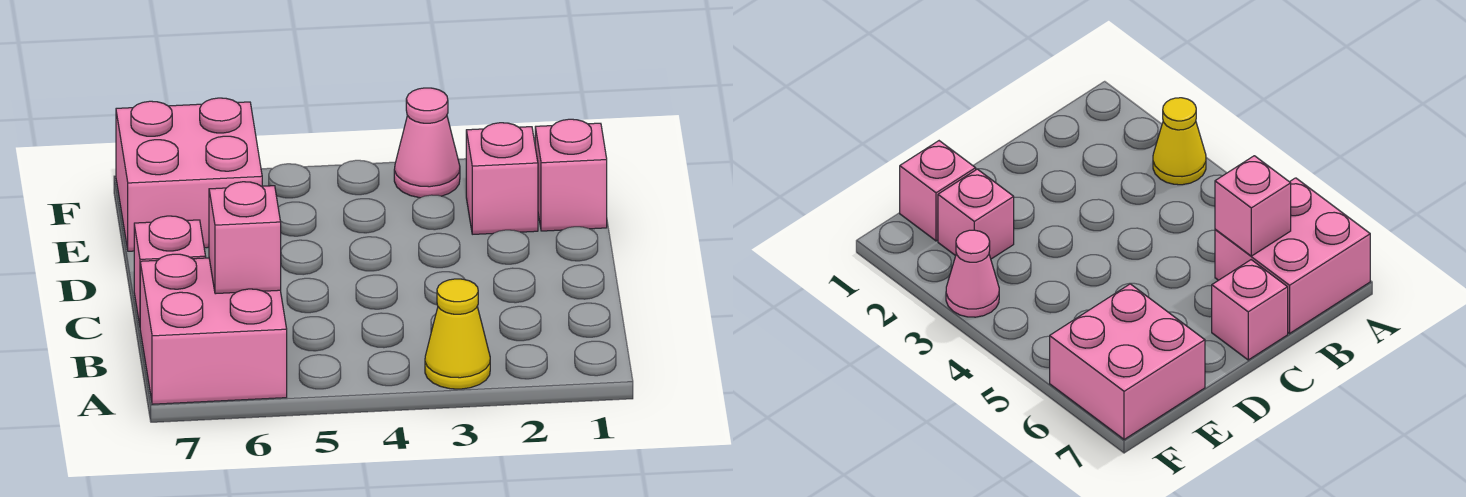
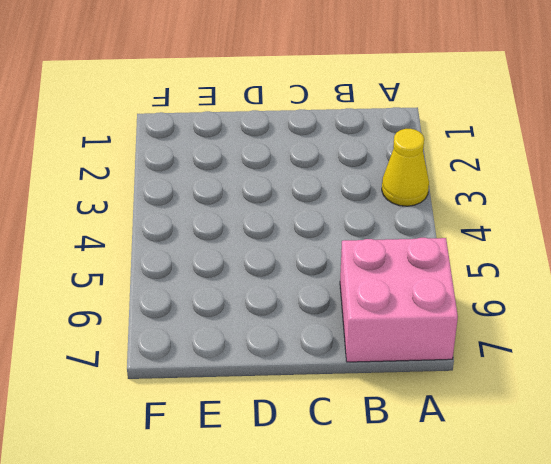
none -> pink 1x1 brick [134,216,206,325]
none -> pink 1x1 brick [535,119,607,231]

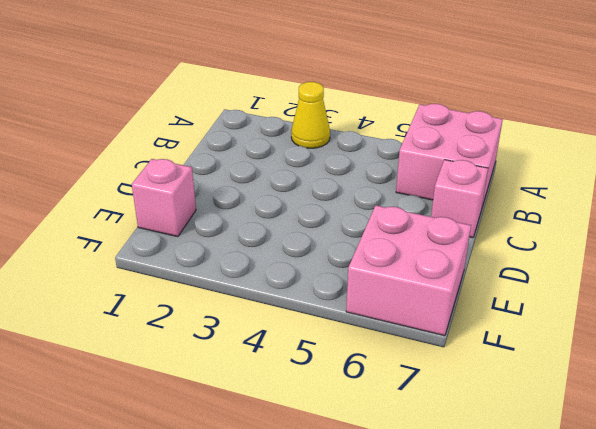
none -> pink 1x1 brick [466,123,538,234]
none -> pink 1x1 cone [394,88,460,198]

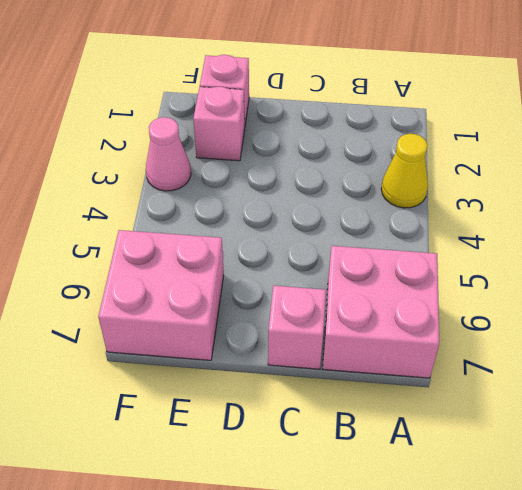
none -> pink 1x1 brick [209,182,281,294]

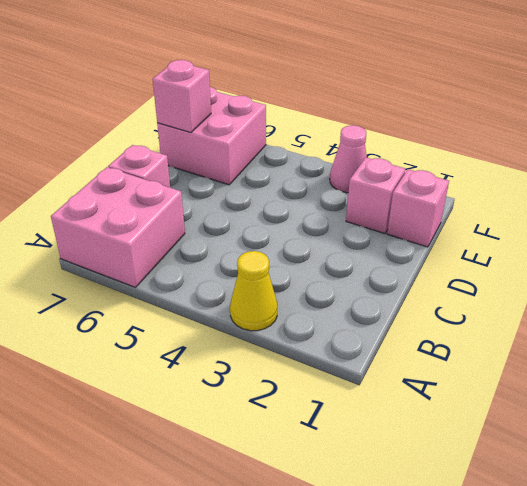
pink 1x1 brick [153,60,211,133] -> pink 1x1 brick moved to [209,182,281,294]

